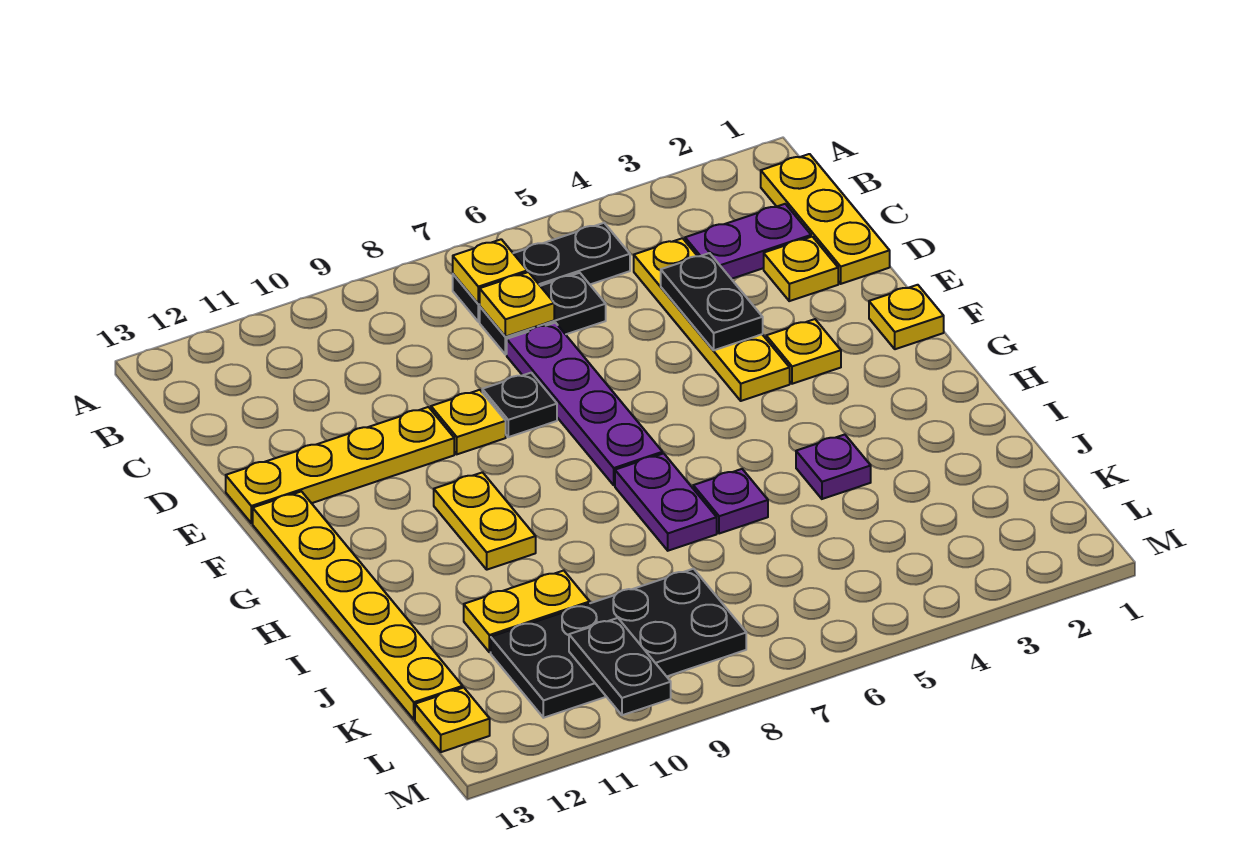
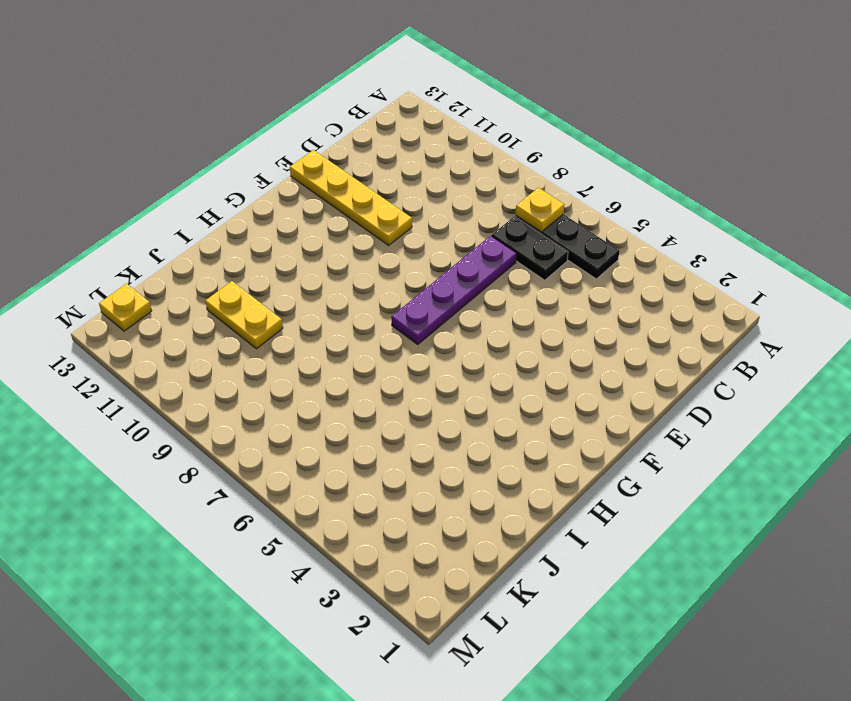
none -> yellow 1x3 plate [761,154,890,284]
none -> purple 1x2 plate [685,204,811,279]
none -> yellow 1x4 plate [634,238,790,401]

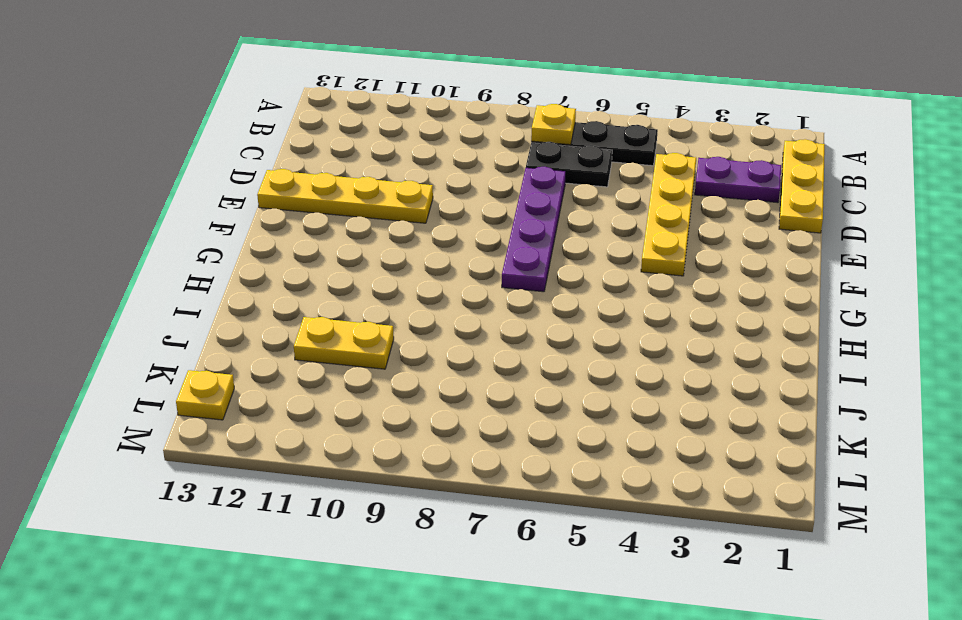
none -> yellow 1x1 plate [764,237,838,301]
none -> black 1x1 plate [482,373,557,437]
none -> yellow 1x1 plate [431,390,506,454]

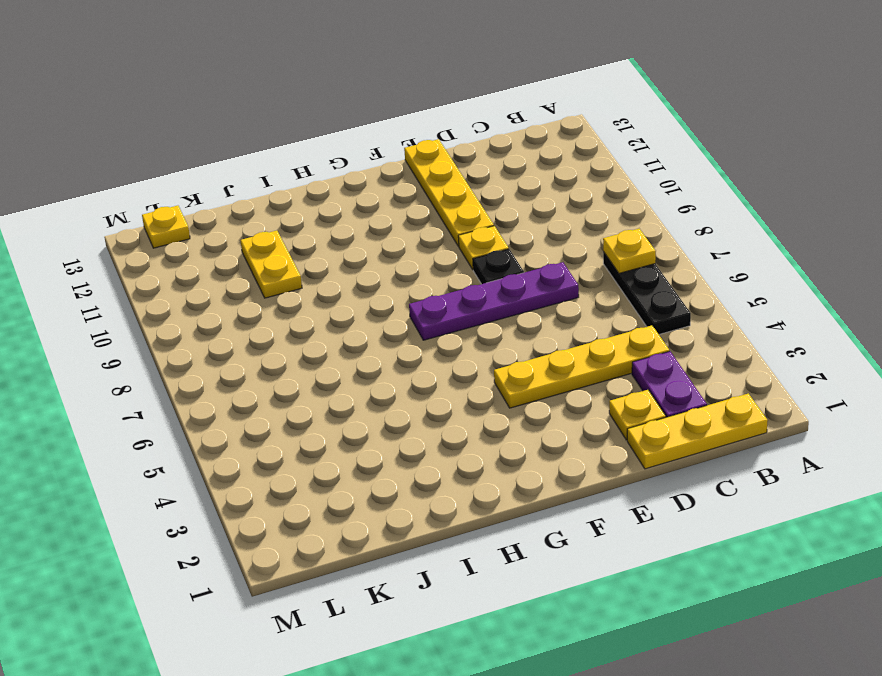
none -> black 1x2 plate [480,273,606,355]
none -> yellow 1x1 plate [869,285,944,349]
none -> yellow 1x1 plate [766,319,841,384]

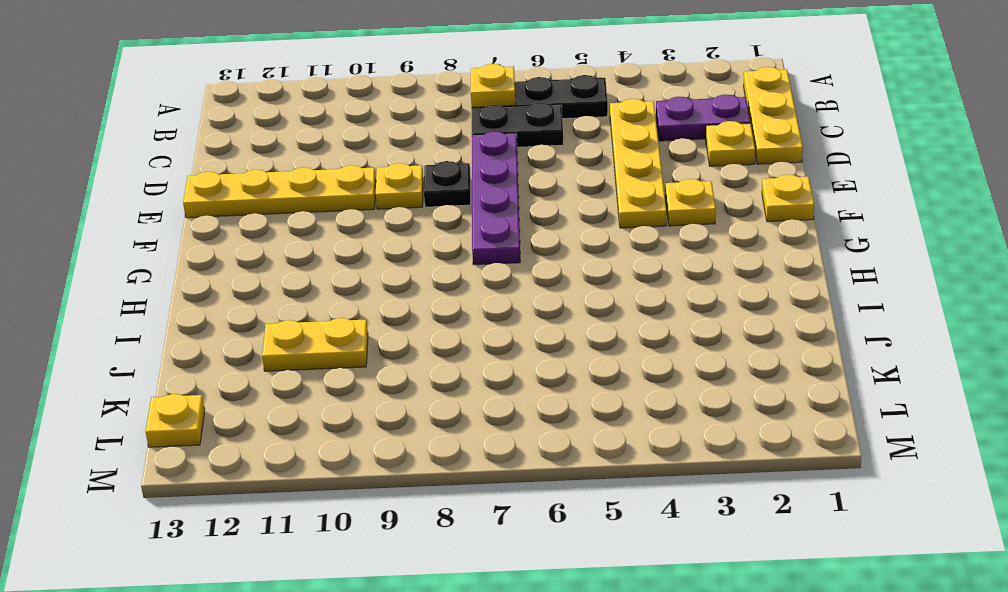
none -> yellow 1x6 plate [253,491,463,719]
none -> yellow 1x2 plate [434,472,536,570]
none -> purple 1x2 plate [615,453,717,551]

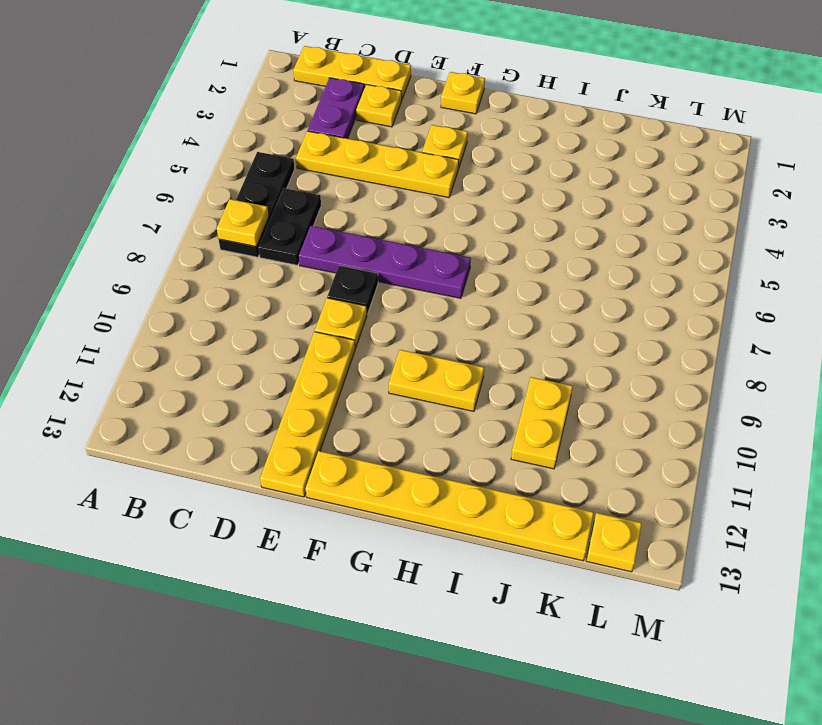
none -> purple 1x2 plate [615,453,717,551]
none -> purple 1x1 plate [796,435,871,499]
none -> purple 1x1 plate [693,469,768,534]

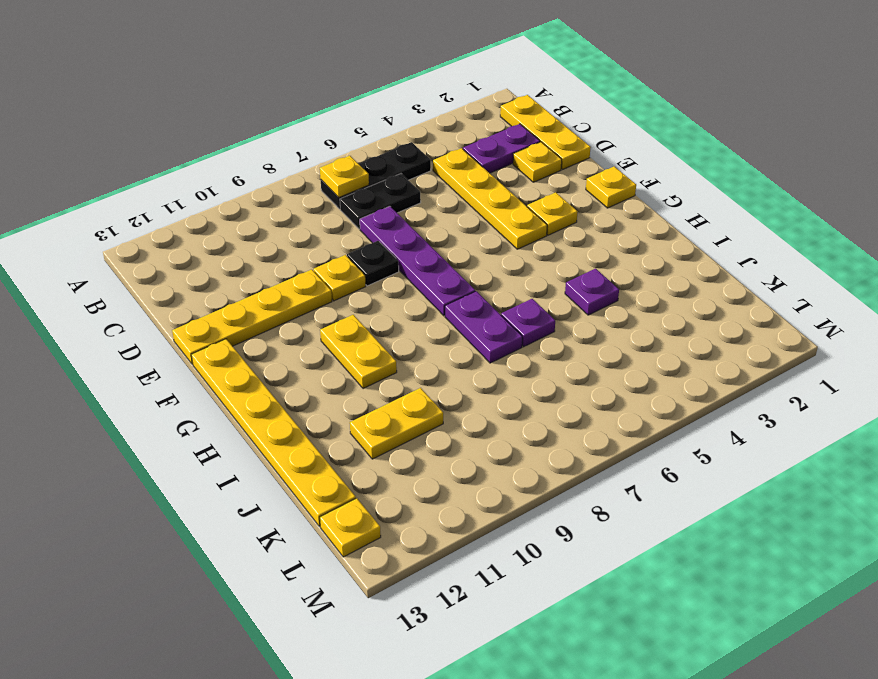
none -> black 2x4 plate [491,569,746,718]
none -> yellow 1x1 plate [480,272,554,337]
none -> black 1x2 plate [661,253,763,350]

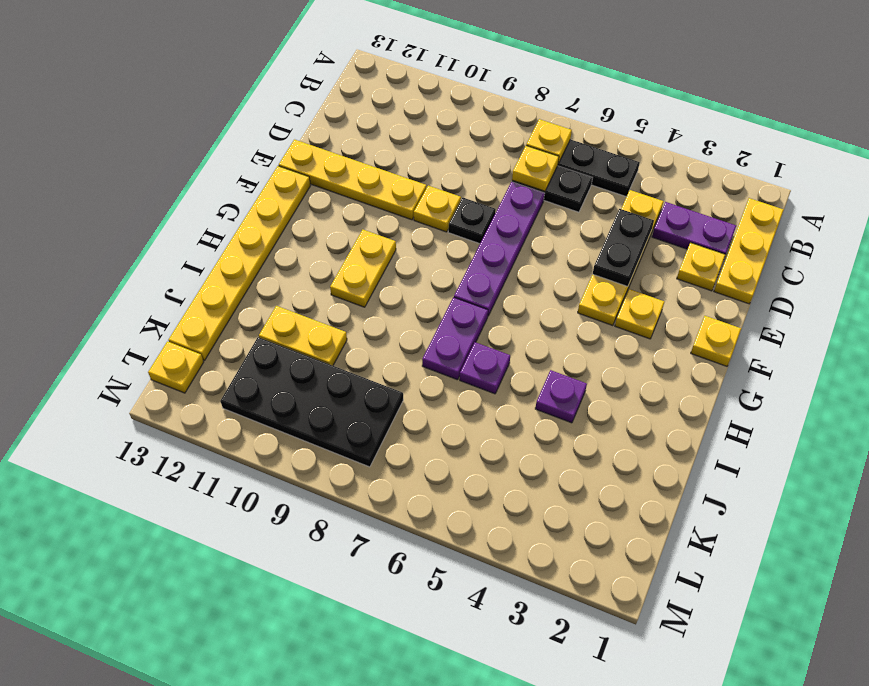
none -> black 1x2 plate [569,618,671,715]

